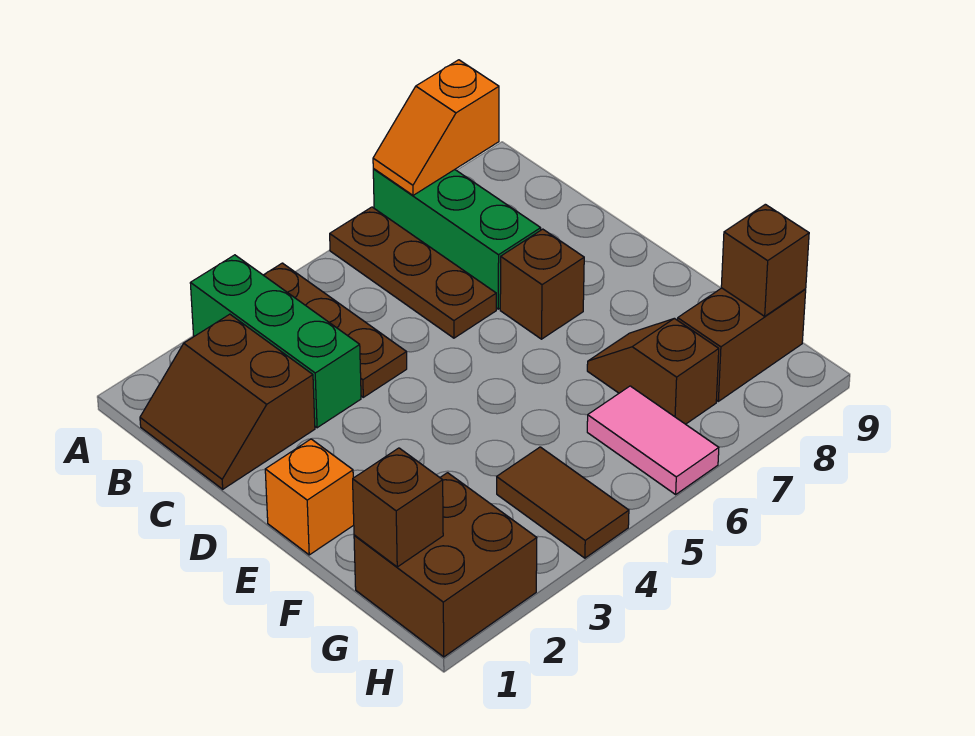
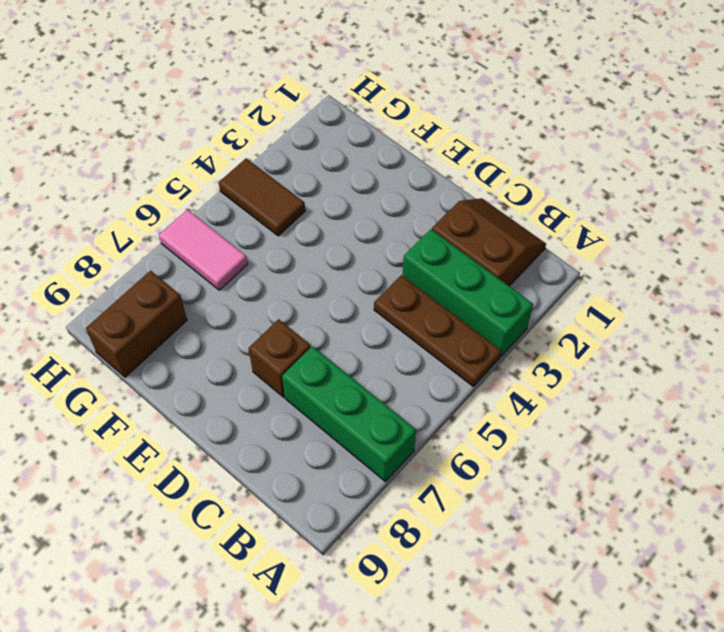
none -> brown 1x3 plate [330,207,496,338]
none -> orange 1x1 brick [265,439,354,555]
none -> brown 1x2 slope [587,318,719,424]

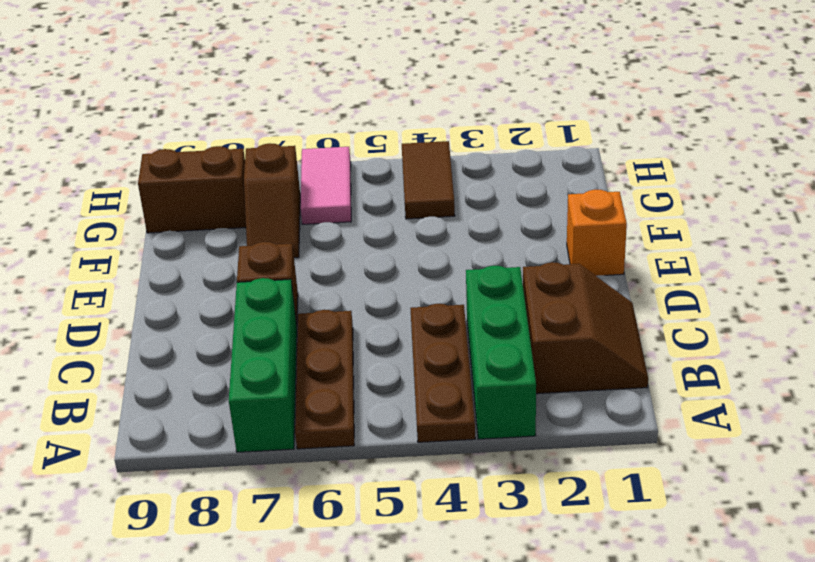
none -> brown 2x2 brick [354,473,537,657]
none -> orange 1x2 slope [373,60,499,195]
none -> brown 1x1 brick [353,448,443,567]

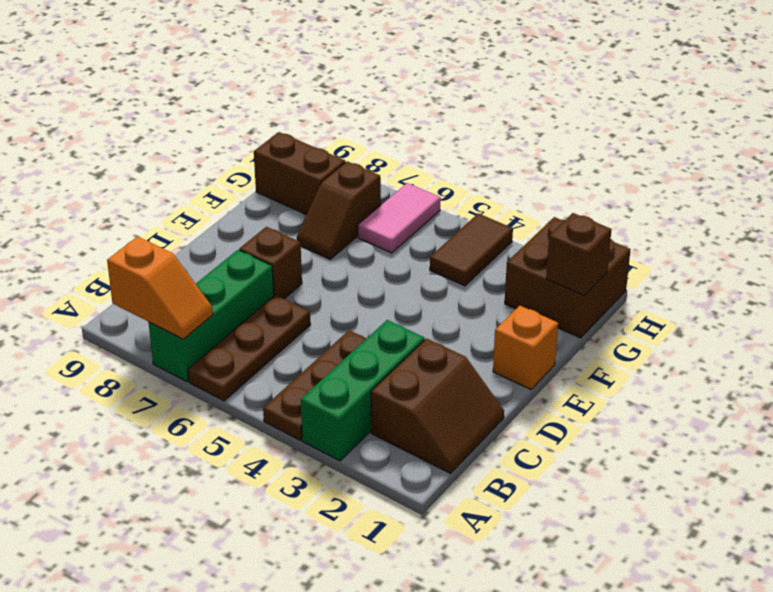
none -> brown 1x1 brick [721,204,809,316]

